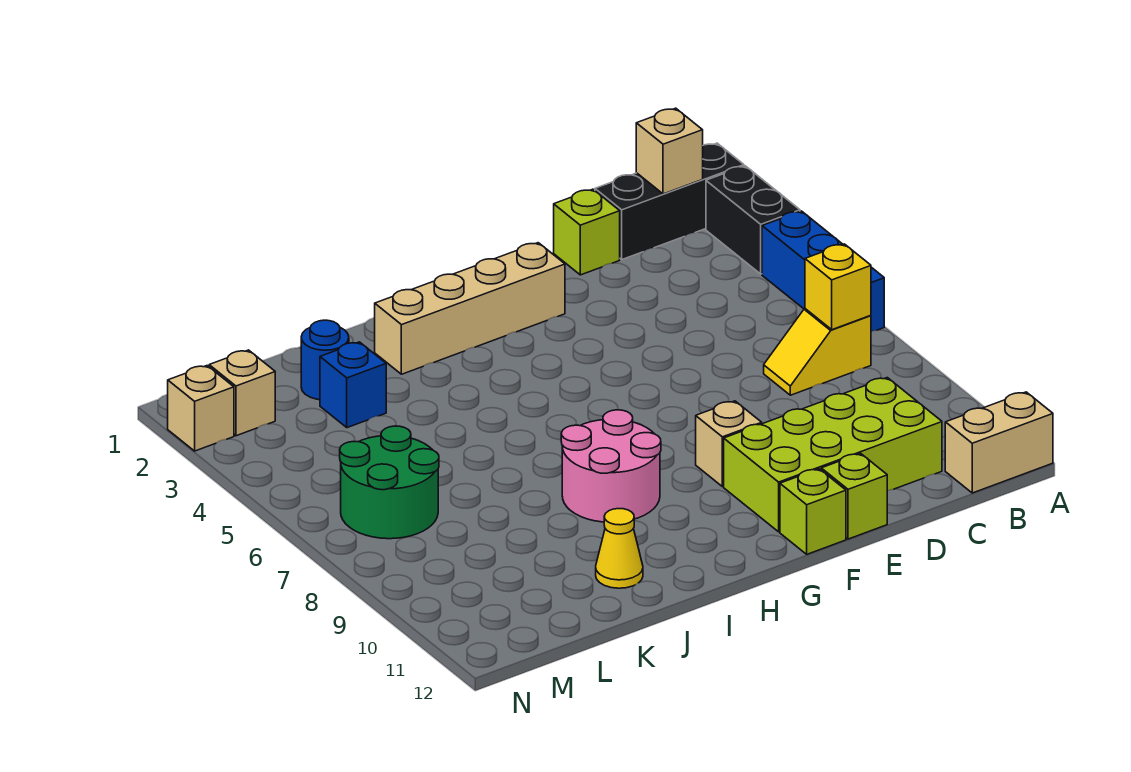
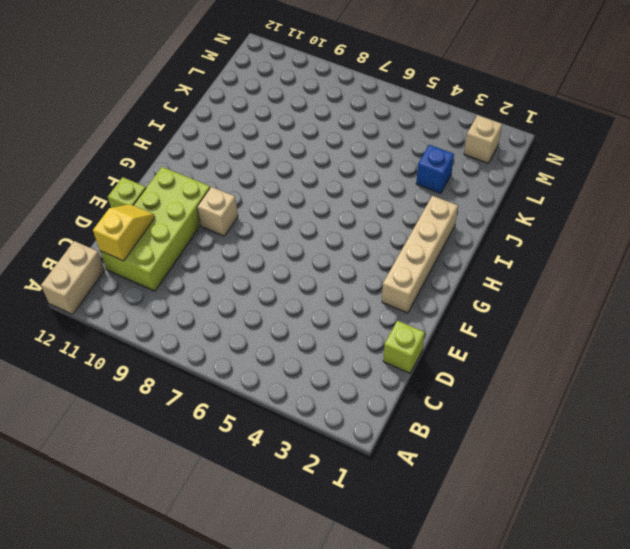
yellow 1x2 slope [93,204,155,261] -> yellow 1x2 slope moved to [764,309,871,395]
none -> black 1x3 brick [595,143,744,259]
none -> black 1x2 brick [706,166,800,274]
none -> blue 1x3 brick [762,211,884,331]

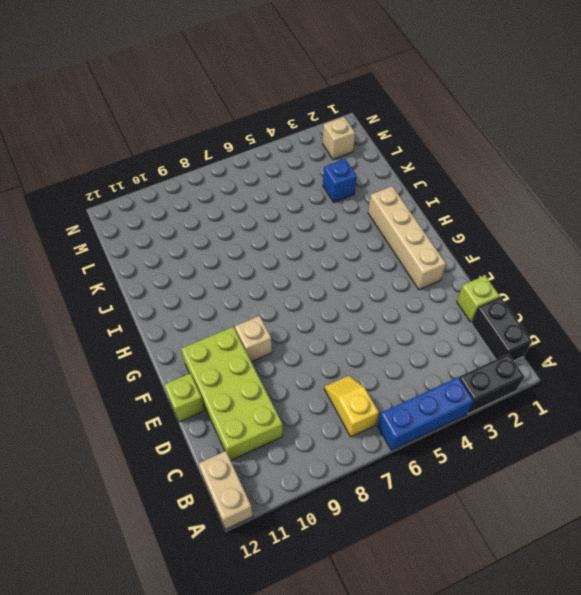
black 1x2 brick [471,297,532,361] -> black 1x3 brick [595,143,744,259]
none -> lime 1x1 brick [780,469,846,554]
none -> pink 2x2 round brick [561,410,661,522]
none -> yellow 1x1 cone [596,509,643,588]

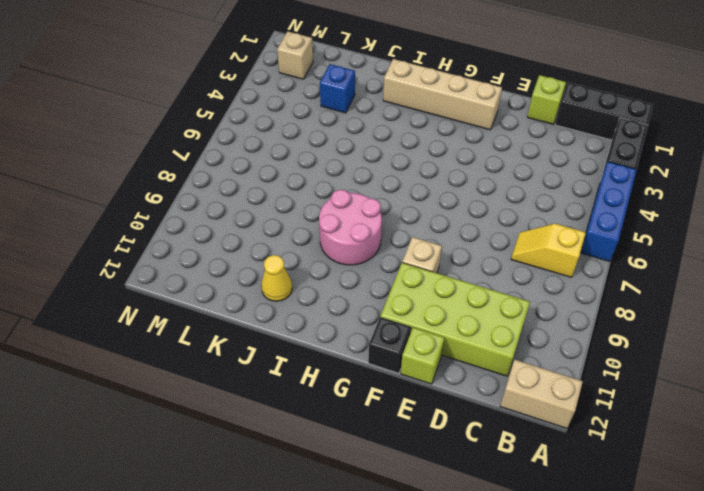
black 1x1 brick [368,317,411,373] -> lime 1x1 brick [780,469,846,554]
none -> blue 1x1 round brick [301,320,349,400]
none -> green 2x2 round brick [340,426,439,539]
none -> tan 1x1 brick [168,366,234,451]

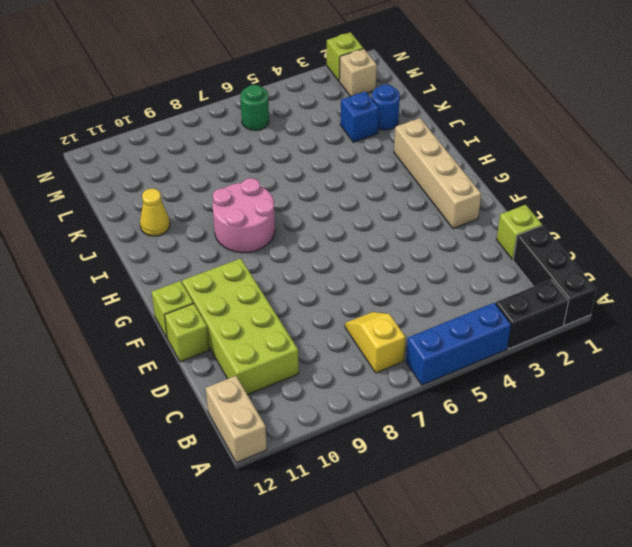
green 1x1 round brick [240,85,269,130] -> green 2x2 round brick [340,426,439,539]
lime 1x1 brick [327,32,363,81] -> tan 1x1 brick [168,366,234,451]
none -> tan 1x1 brick [696,401,762,487]
none -> tan 1x1 brick [636,108,703,194]
none -> yellow 1x1 brick [805,244,871,330]

